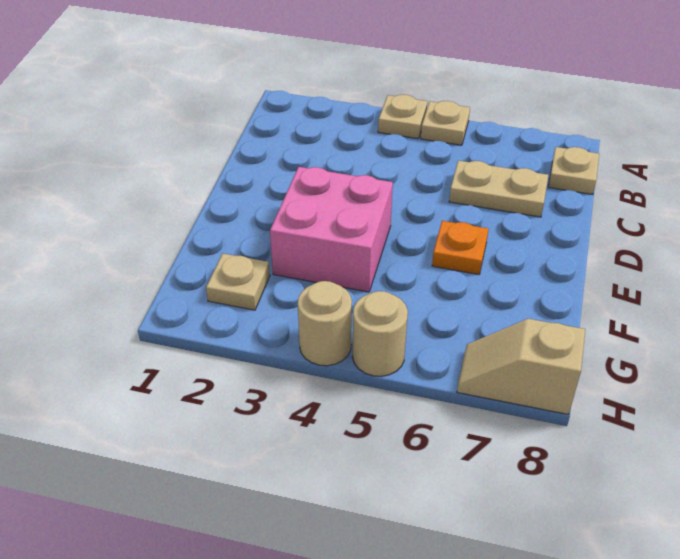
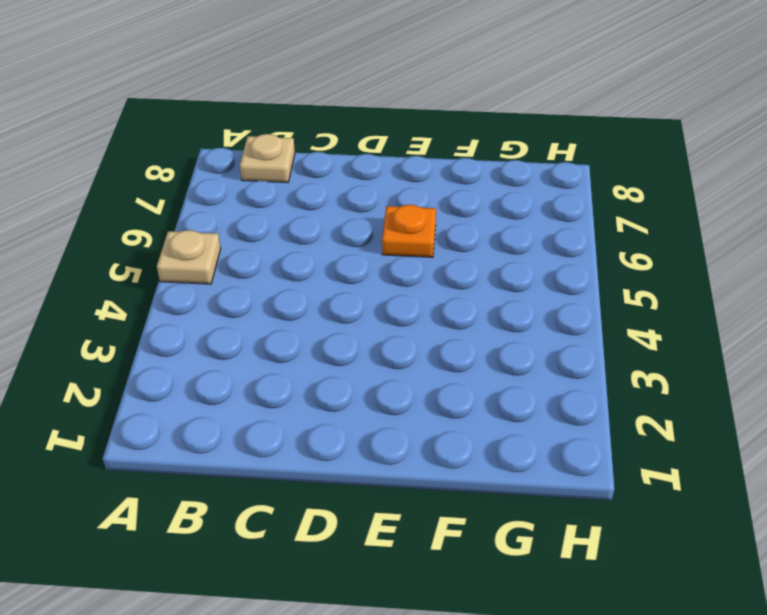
none -> tan 1x1 plate [378,95,427,139]
none -> tan 1x2 plate [449,161,548,217]

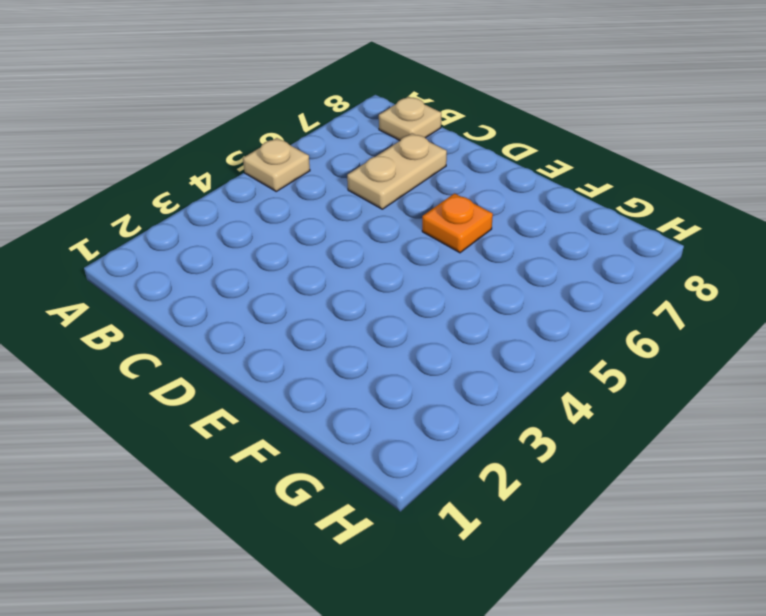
none -> tan 1x1 plate [378,95,427,139]
none -> pink 2x2 brick [270,167,393,292]

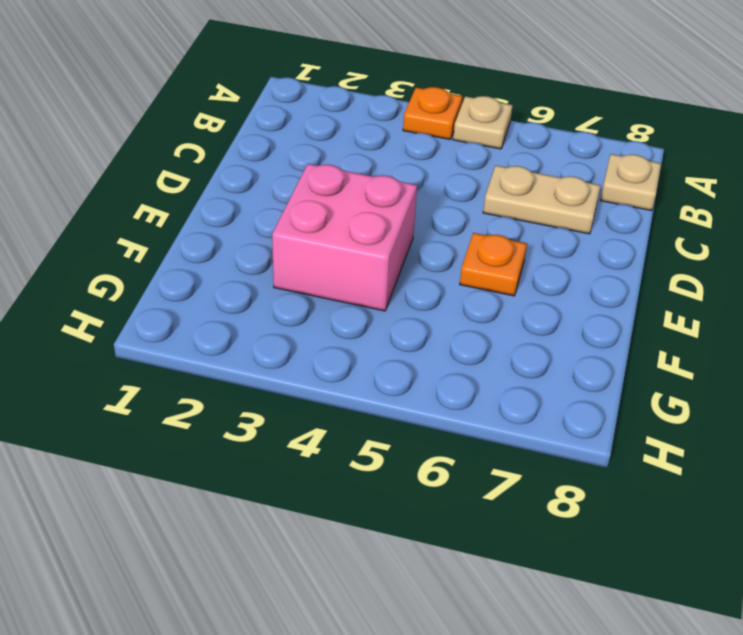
orange 1x1 plate [403,87,463,139] -> tan 1x1 plate [378,95,427,139]
none -> tan 1x1 plate [206,254,270,310]
none -> tan 1x1 round brick [298,281,352,366]

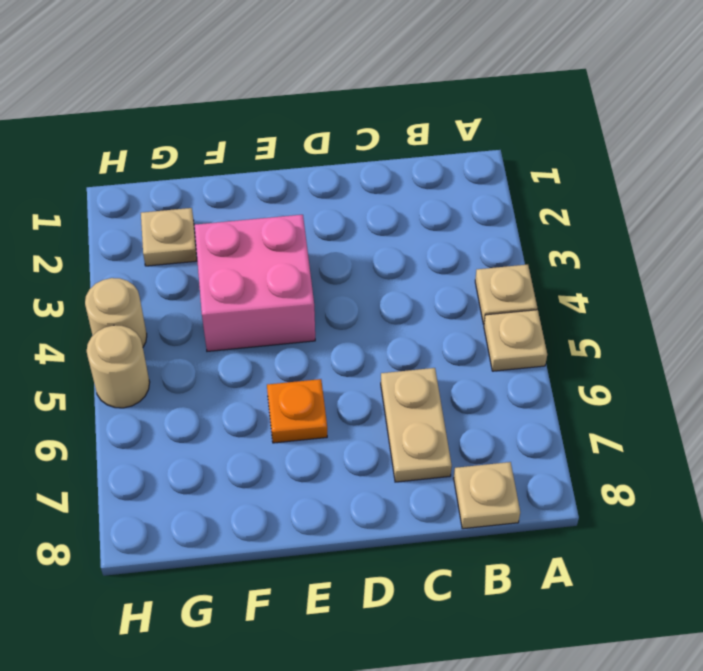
none -> tan 1x2 slope [457,319,585,415]

